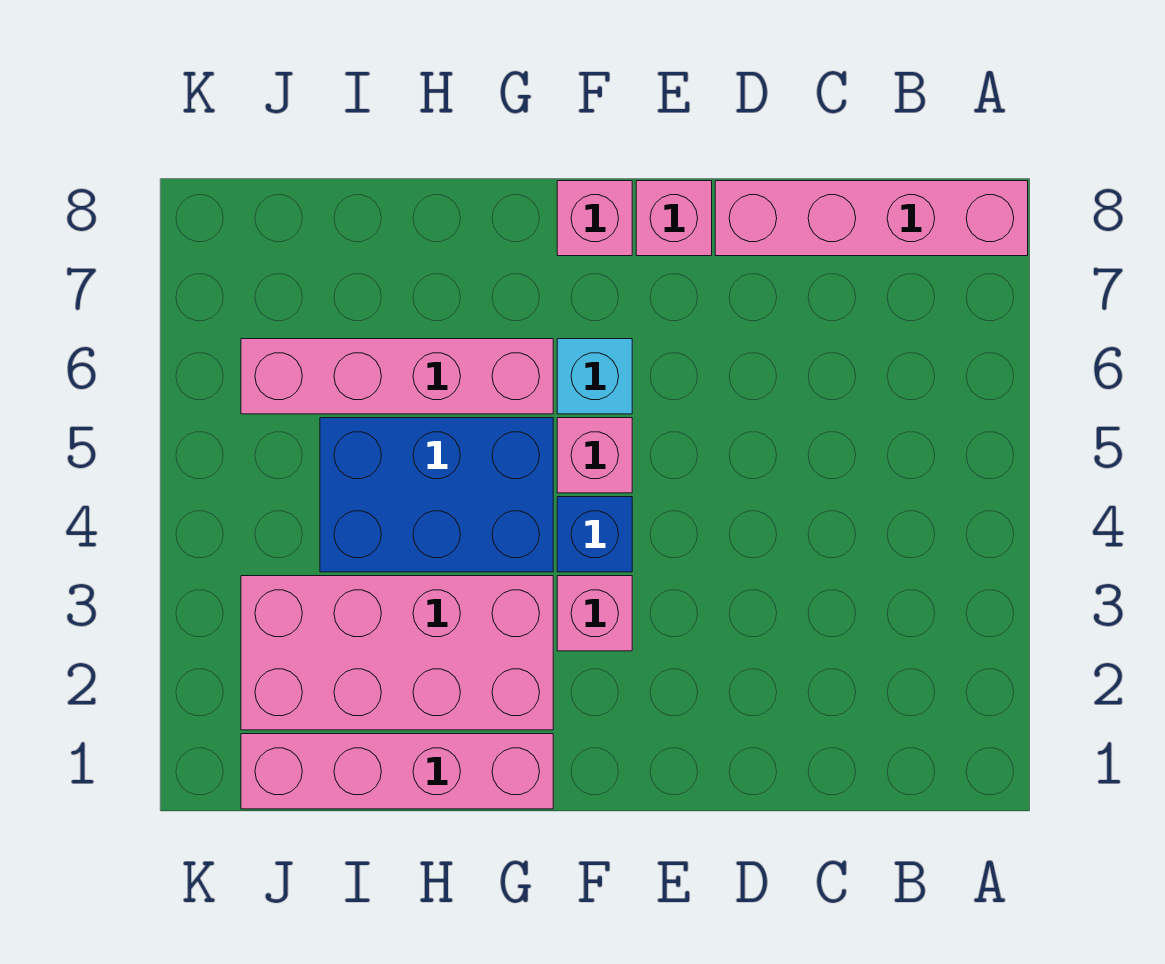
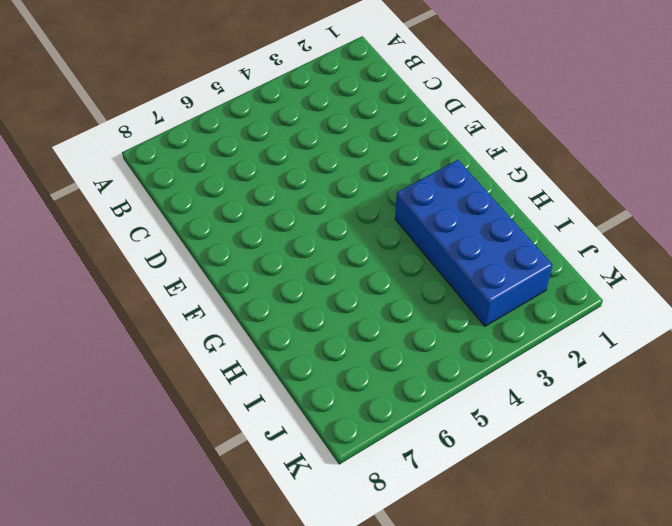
blue 2x4 brick [395,160,553,326] -> pink 2x4 brick [241,576,553,730]
none -> pink 1x4 brick [715,181,1028,256]
none -> pink 1x1 brick [636,181,712,256]

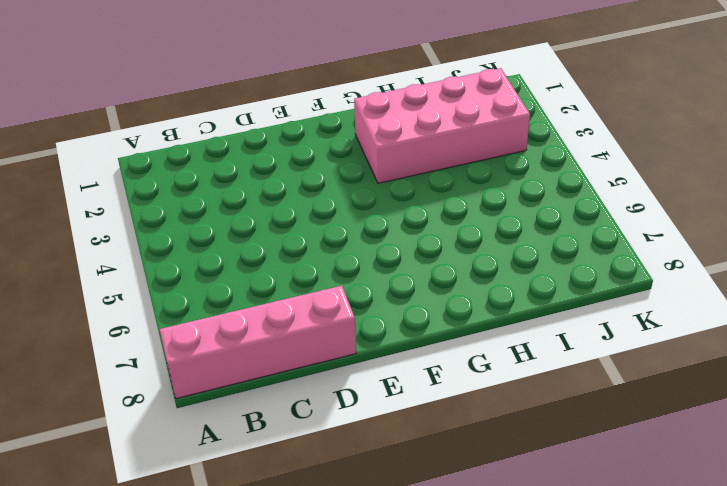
none -> pink 1x1 brick [636,181,712,256]
none -> pink 1x1 brick [557,576,632,651]

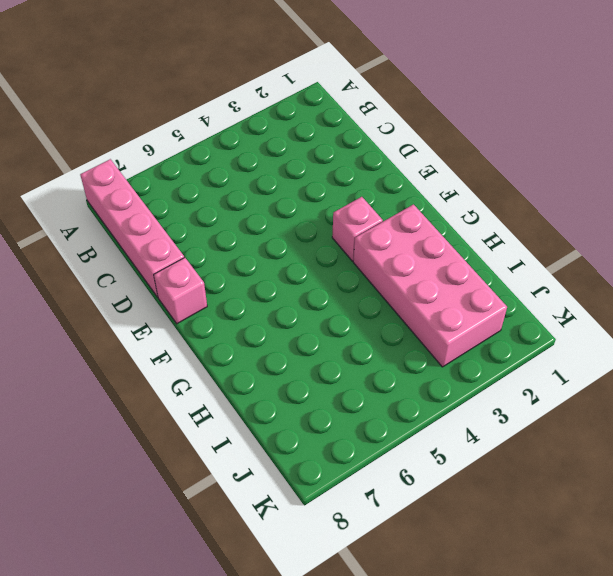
none -> blue 1x1 brick [557,497,632,572]
none -> pink 1x1 brick [557,418,632,493]

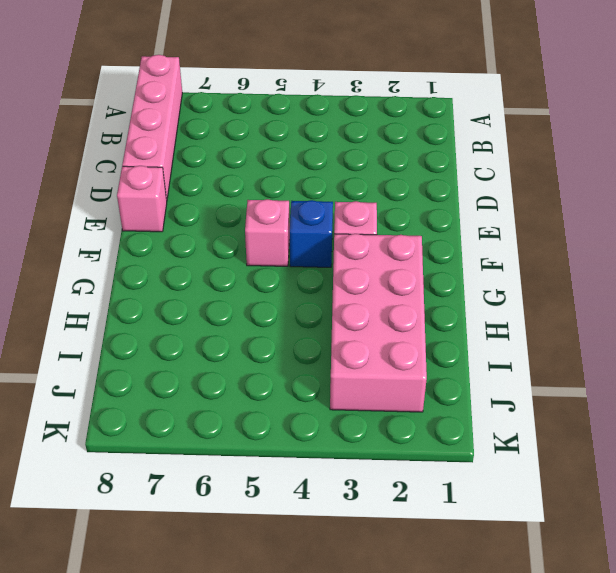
none -> cyan 1x1 brick [557,339,632,414]
none -> pink 1x1 brick [557,181,632,256]

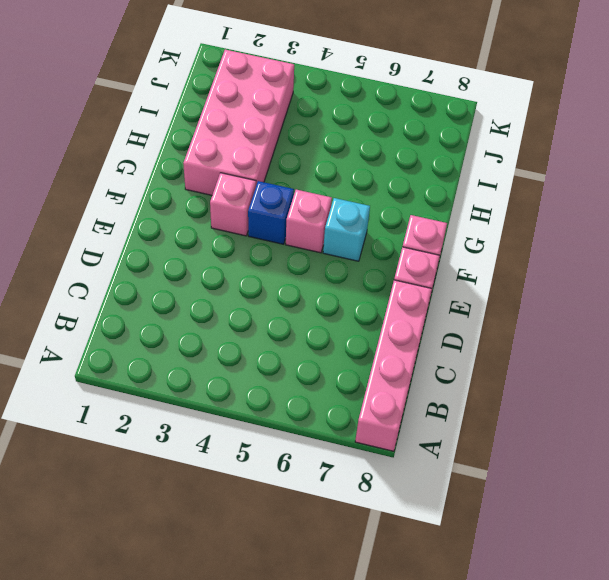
none -> pink 1x4 brick [241,734,553,809]
none -> blue 2x3 brick [320,418,553,572]

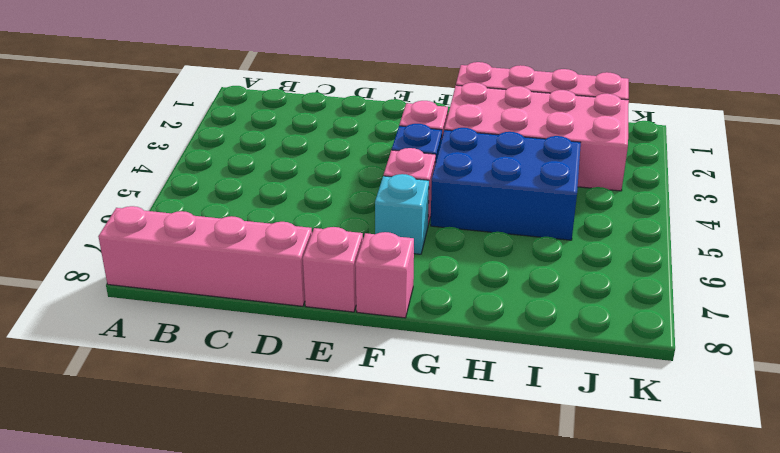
none -> pink 1x4 brick [241,339,553,414]

